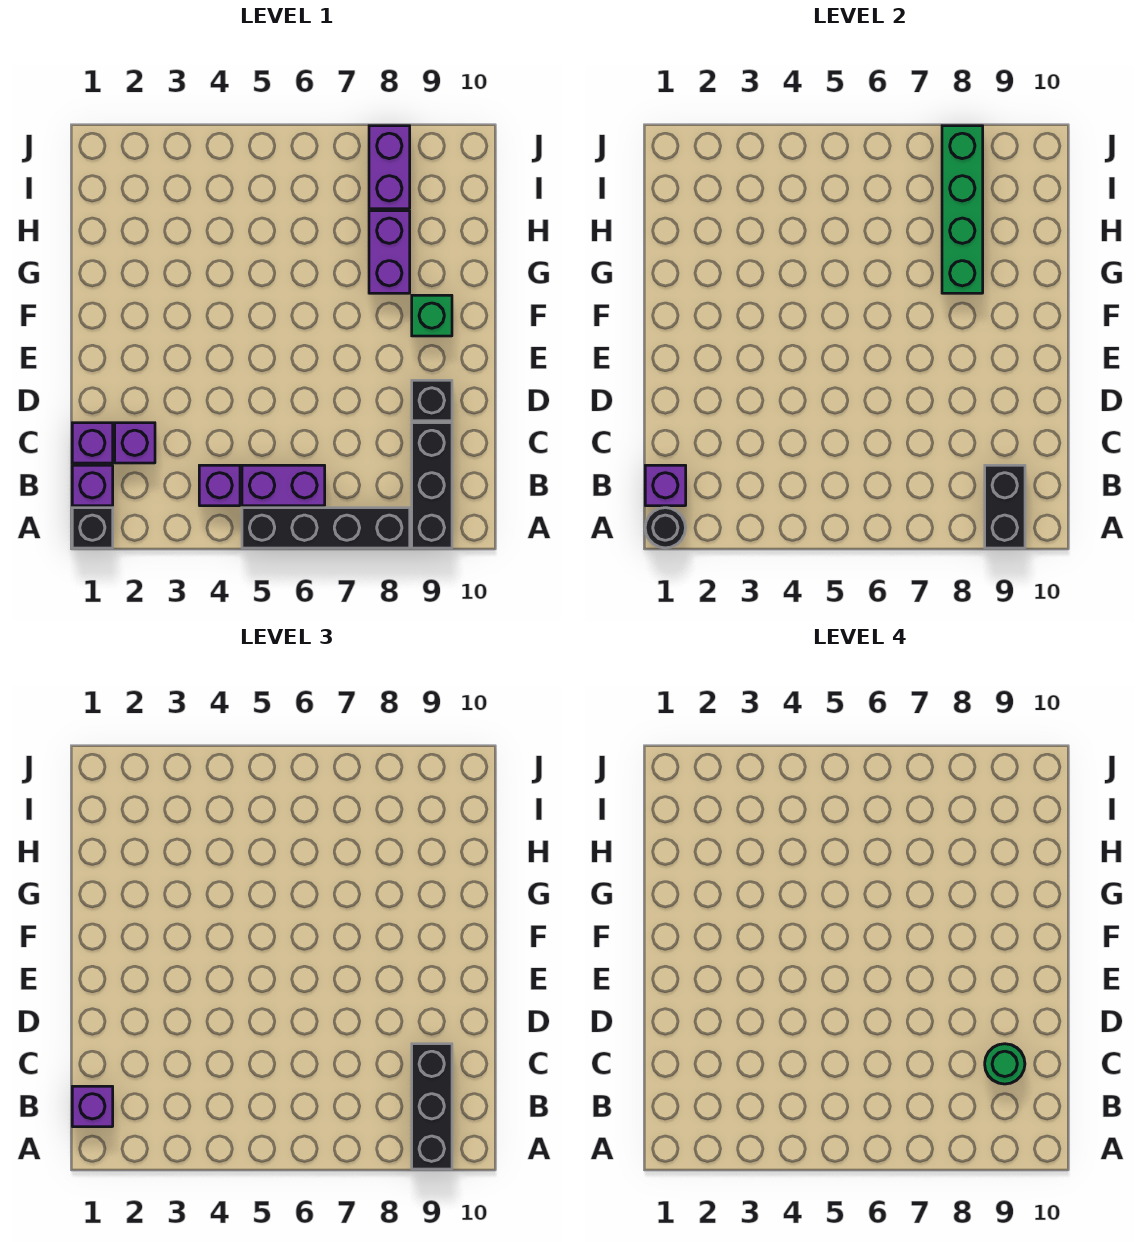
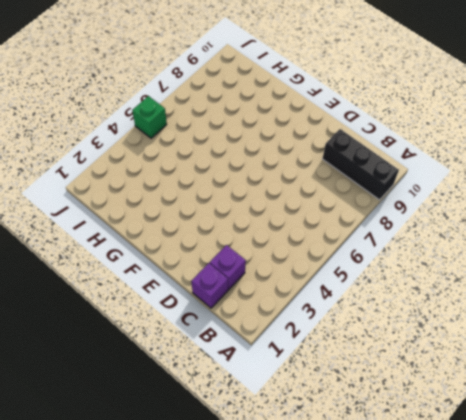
green 1x1 brick [132,96,167,138] -> green 1x1 brick moved to [412,295,452,336]
none -> black 1x1 brick [72,508,113,548]
none -> black 1x4 brick [242,508,410,548]
none -> purple 1x1 brick [72,465,113,506]

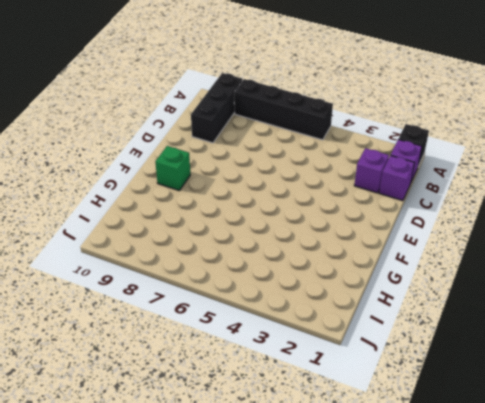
none -> purple 1x1 brick [199,465,240,506]
none -> purple 1x2 brick [242,465,325,506]
none -> black 1x1 brick [412,380,452,421]

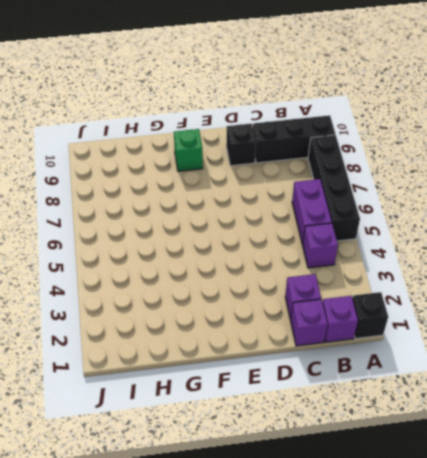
none -> purple 1x2 brick [369,211,410,293]
none -> purple 1x2 brick [369,126,410,209]
none -> black 1x1 round brick [645,508,686,548]

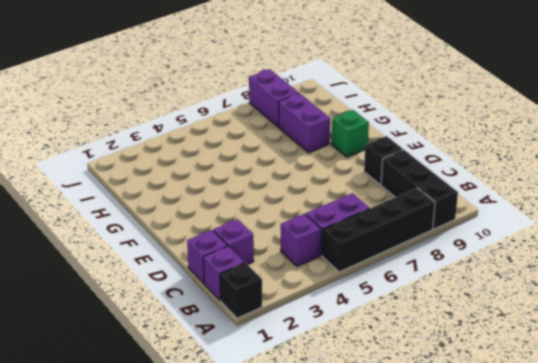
none -> black 1x1 round brick [645,508,686,548]
none -> black 1x2 brick [985,465,1025,548]
none -> purple 1x1 brick [645,465,686,506]

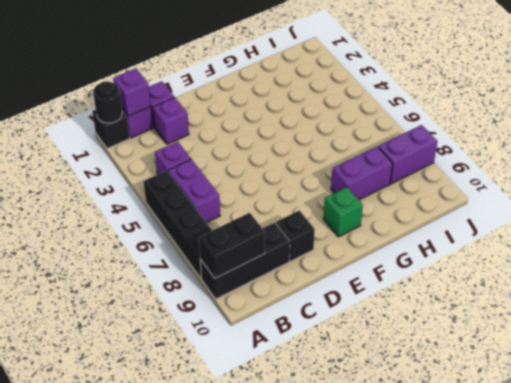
none -> green 1x4 brick [942,126,983,293]
none -> black 1x3 brick [412,1044,452,1169]
none -> purple 1x1 brick [72,1086,113,1127]

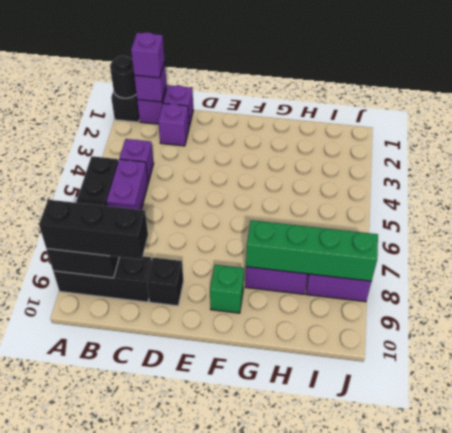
none -> green 1x1 round brick [985,1044,1025,1084]

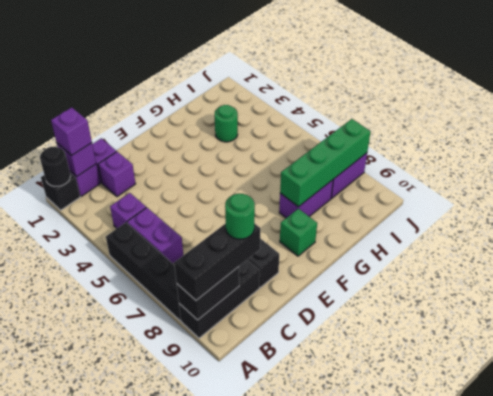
green 1x1 round brick [215,105,238,142] -> none

